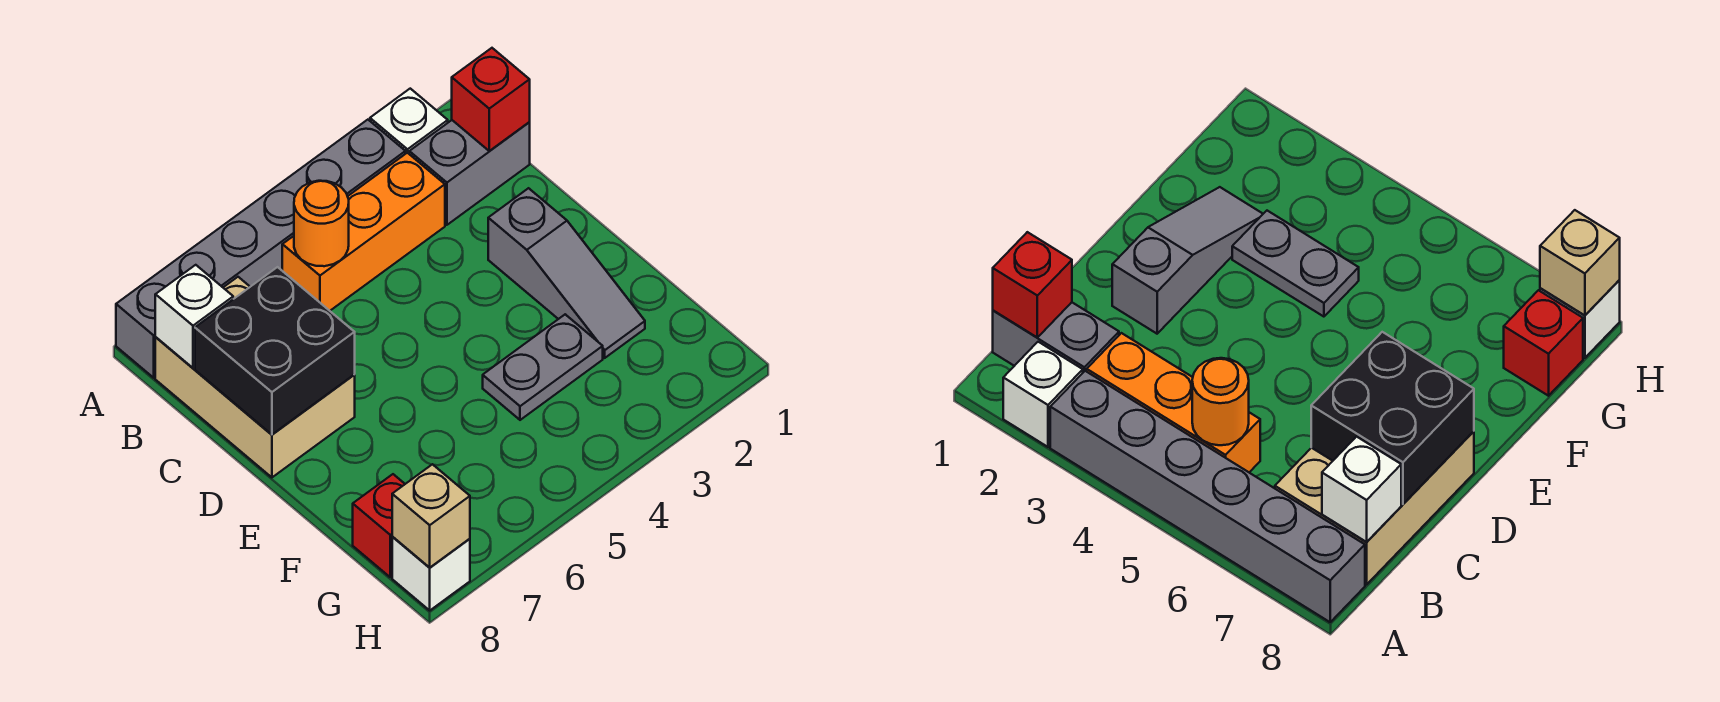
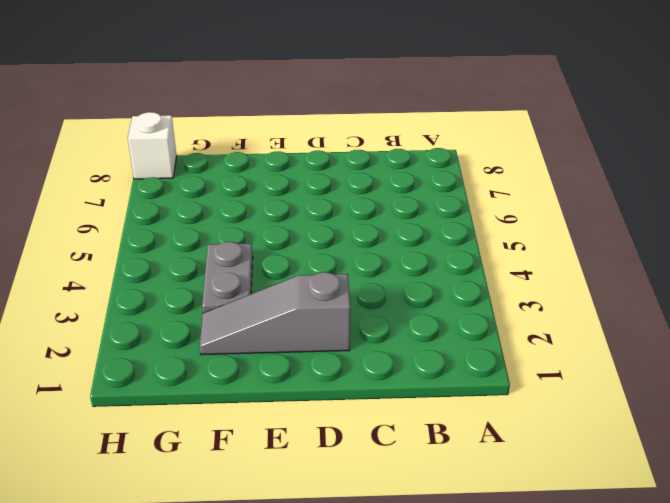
none -> white 1x1 brick [370,89,448,154]
none -> grey 1x6 brick [116,120,405,378]
none -> grey 1x2 brick [409,120,530,225]

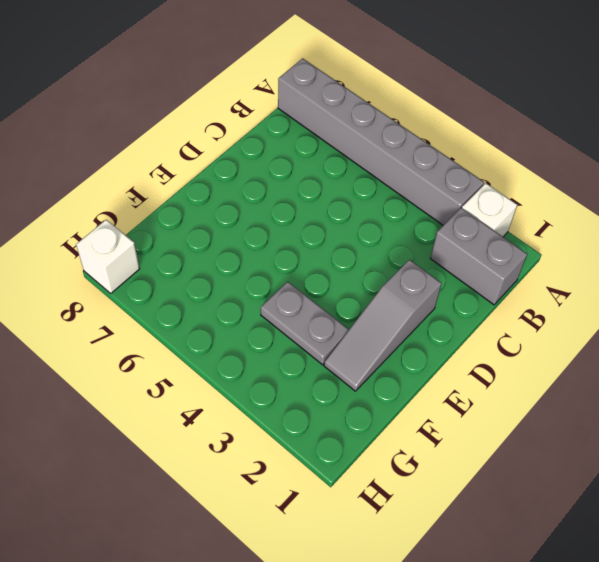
none -> orange 1x3 brick [282,153,445,311]
none -> tan 2x3 brick [155,277,355,477]
none -> red 1x1 brick [353,474,405,577]

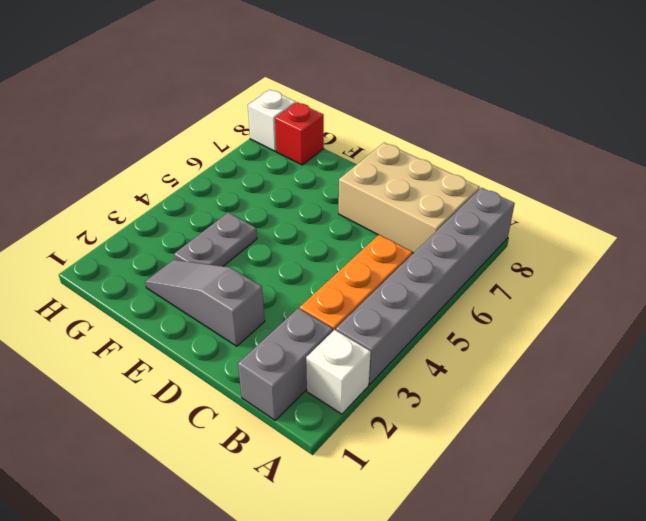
none -> red 1x1 brick [452,48,530,151]
none -> orange 1x1 round brick [294,181,349,266]
none -> white 1x1 brick [155,265,233,368]

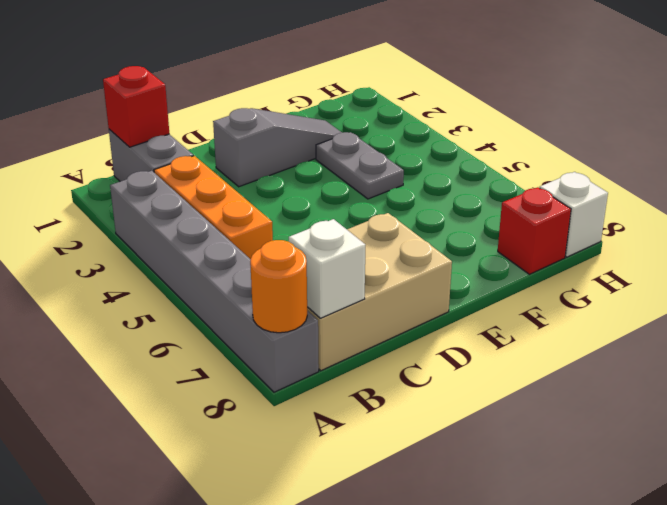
orange 1x1 round brick [250,240,307,333] -> orange 1x1 round brick moved to [294,181,349,266]
none -> white 1x1 brick [370,89,448,154]
none -> black 2x2 brick [195,267,355,434]
none -> tan 1x1 brick [392,464,470,568]

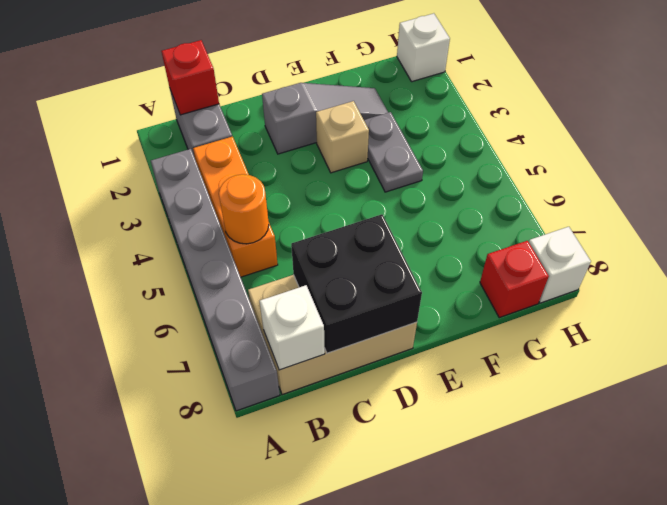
tan 1x1 brick [316,101,369,173] -> tan 1x1 brick moved to [392,464,470,568]
white 1x1 brick [397,13,450,82] -> white 1x1 brick moved to [370,89,448,154]

